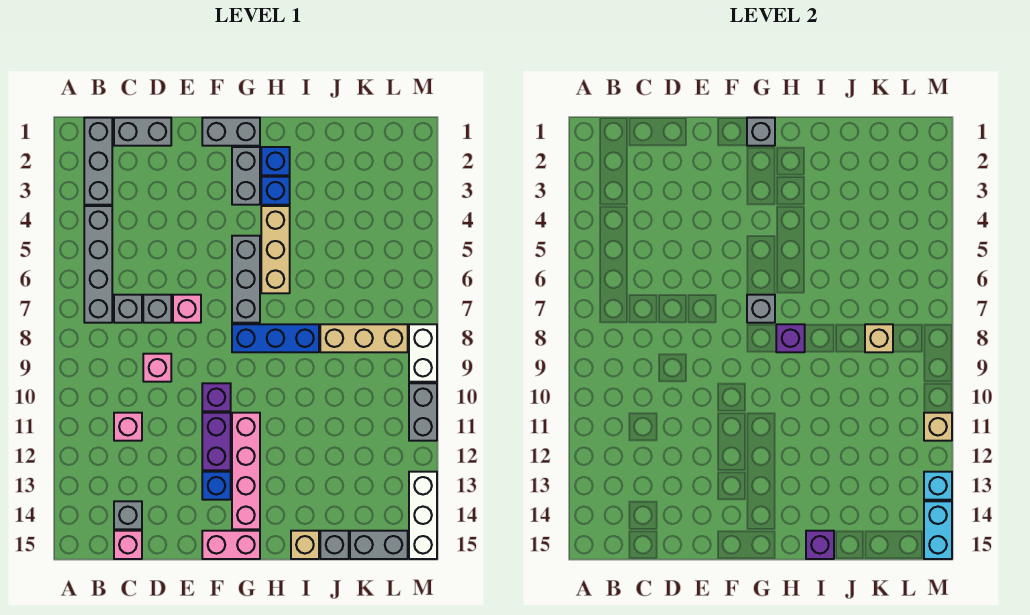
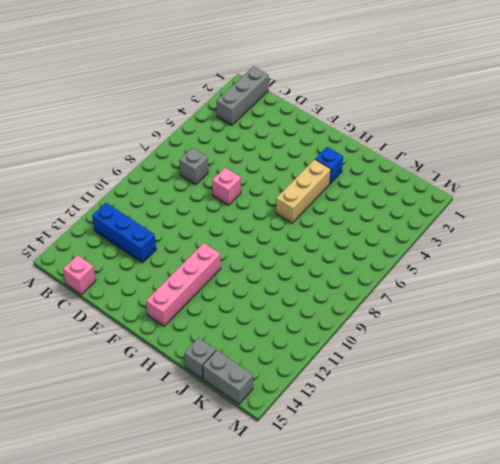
blue 1x3 brick [92,203,156,263] -> blue 1x3 brick moved to [232,324,319,352]
none -> grey 1x4 brick [84,206,112,323]
none -> grey 1x2 brick [114,118,171,146]
none -> pink 1x1 brick [114,413,142,441]
none -> grey 1x1 brick [114,501,142,529]

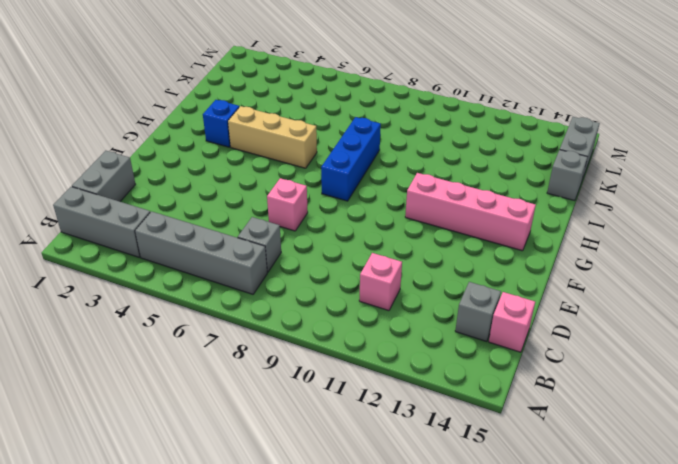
none -> grey 1x1 brick [143,295,171,323]
none -> pink 1x1 brick [143,354,171,382]
none -> grey 1x2 brick [202,118,260,146]
none -> purple 1x1 brick [202,383,231,411]

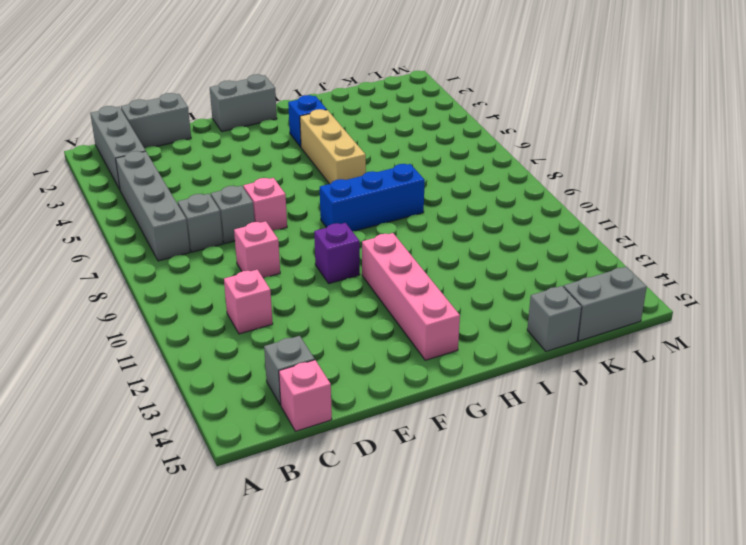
none -> purple 1x2 brick [202,413,231,470]
none -> blue 1x1 brick [202,472,231,500]
none -> pink 1x2 brick [202,531,260,559]
none -> grey 1x2 brick [232,147,260,205]

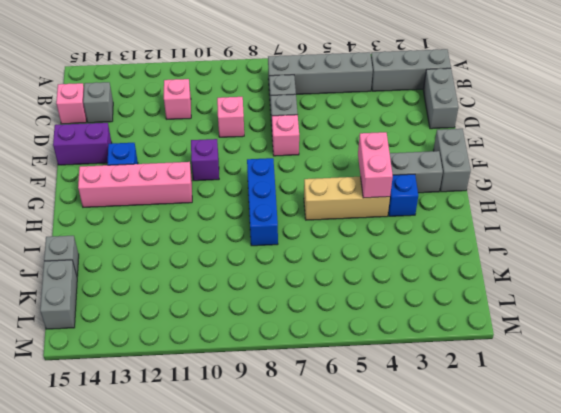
purple 1x2 brick [53,123,112,165] -> purple 1x2 brick moved to [202,413,231,470]
pink 1x2 brick [358,132,393,198] -> pink 1x2 brick moved to [202,531,260,559]
none -> grey 1x3 brick [232,236,260,323]
none -> blue 1x1 brick [261,147,290,175]
none -> tan 1x1 brick [291,531,319,559]
none -> tan 1x3 brick [320,324,408,352]

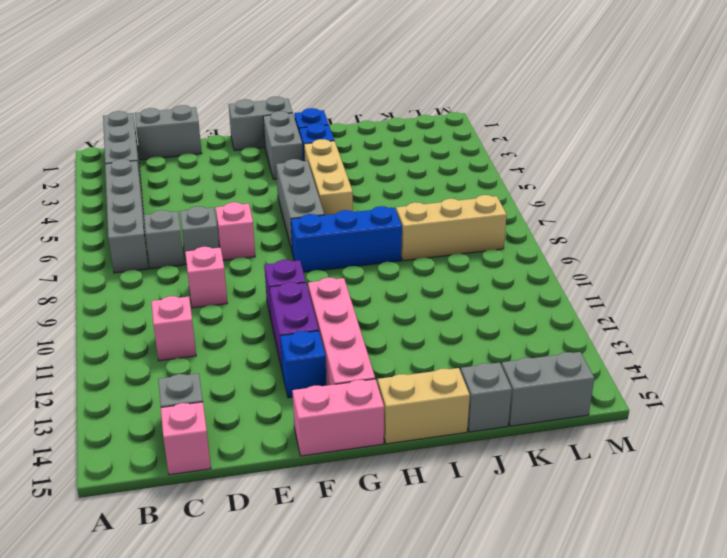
tan 1x2 brick [378,368,470,444] -> tan 1x1 brick [291,531,319,559]
none -> white 1x2 brick [409,324,437,382]
none -> grey 1x2 brick [409,383,437,441]
none -> white 1x3 brick [409,472,437,559]
none -> grey 1x1 brick [747,118,775,146]

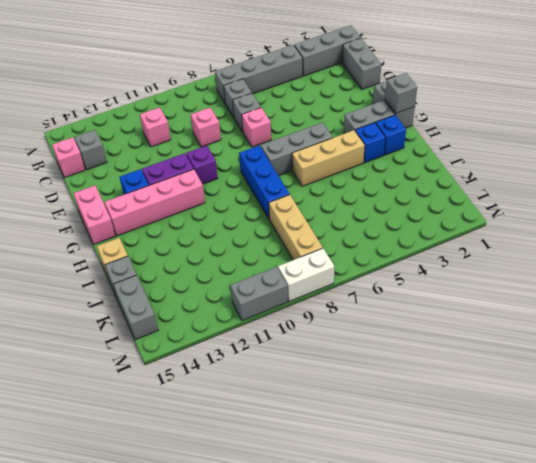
none -> white 1x3 brick [409,472,437,559]
none -> grey 1x1 brick [747,295,775,323]
none -> purple 1x1 brick [776,324,805,352]
none -> purple 1x1 brick [806,531,834,559]

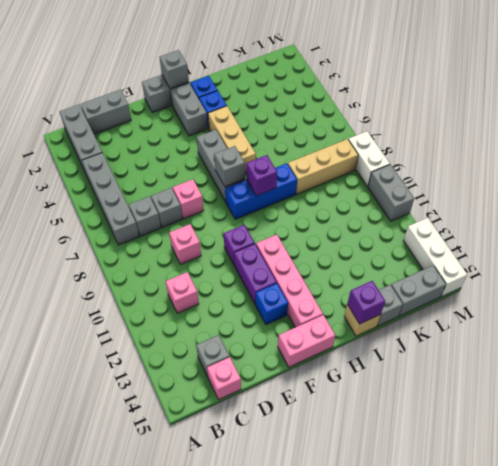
none -> tan 1x1 brick [865,324,893,352]
none -> tan 1x1 brick [924,413,952,441]
none -> cyan 1x1 brick [924,472,952,500]
none -> cyan 1x2 brick [924,501,952,559]

